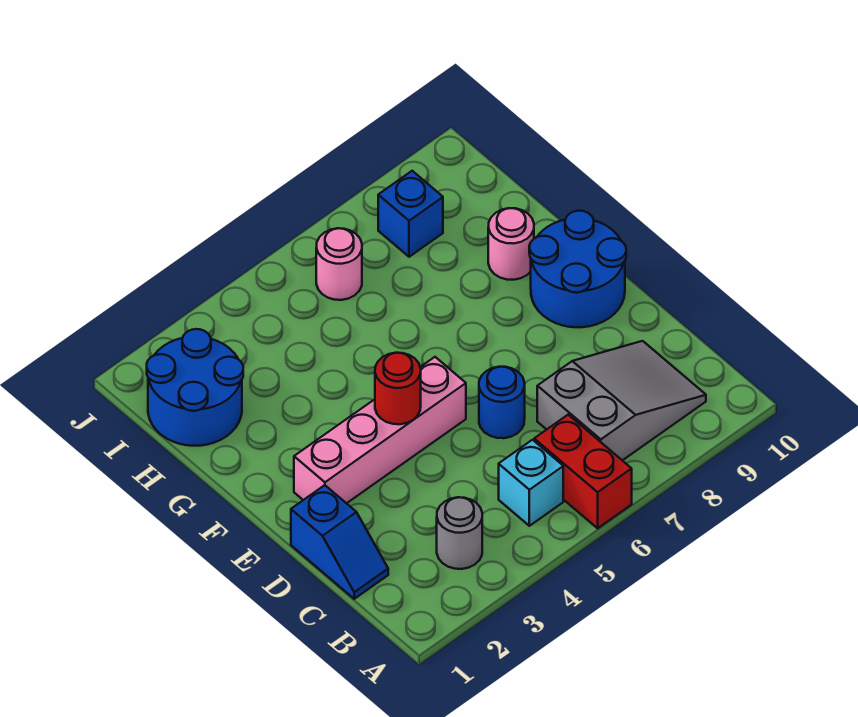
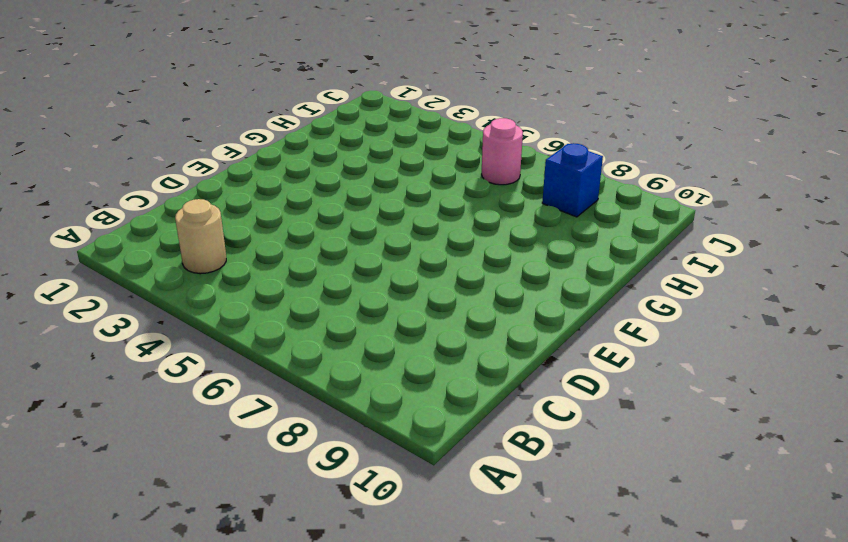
tan 1x1 round brick [175,199,226,274] -> grey 1x1 round brick [437,497,482,569]
none -> red 1x2 brick [534,415,632,528]
none -> cyan 1x1 brick [499,440,563,526]
none -> grey 2x3 slope [537,341,706,460]

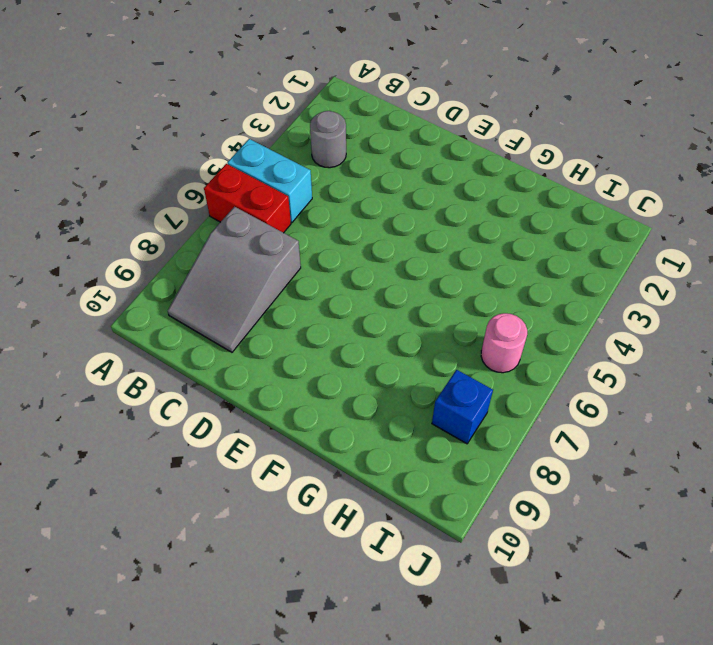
cyan 1x2 brick [228,139,312,223] -> cyan 1x1 brick [499,440,563,526]
none -> blue 1x2 slope [291,485,388,599]
none -> blue 1x1 round brick [479,367,525,438]
none -> pink 1x4 brick [294,357,466,503]

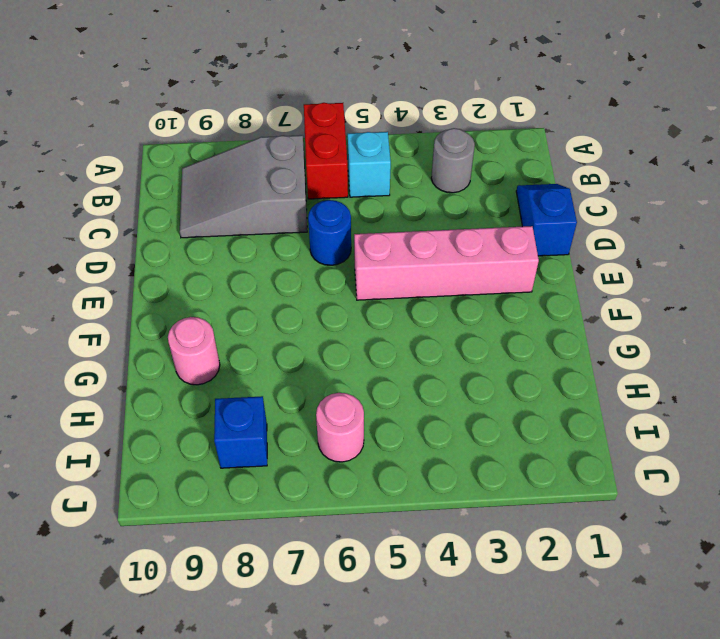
none -> blue 2x2 round brick [529,211,626,327]
none -> blue 2x2 round brick [147,329,243,446]
none -> red 1x1 round brick [375,353,421,424]

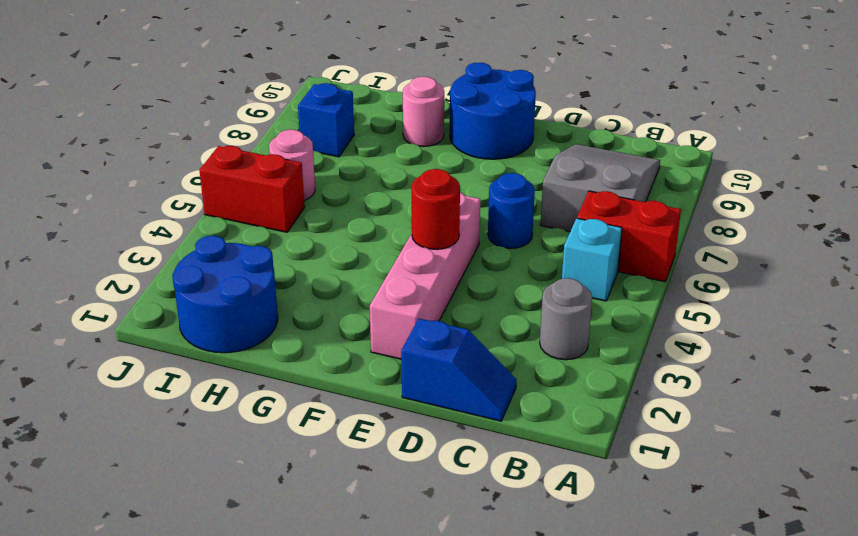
red 1x2 brick [199,146,305,232] -> none

